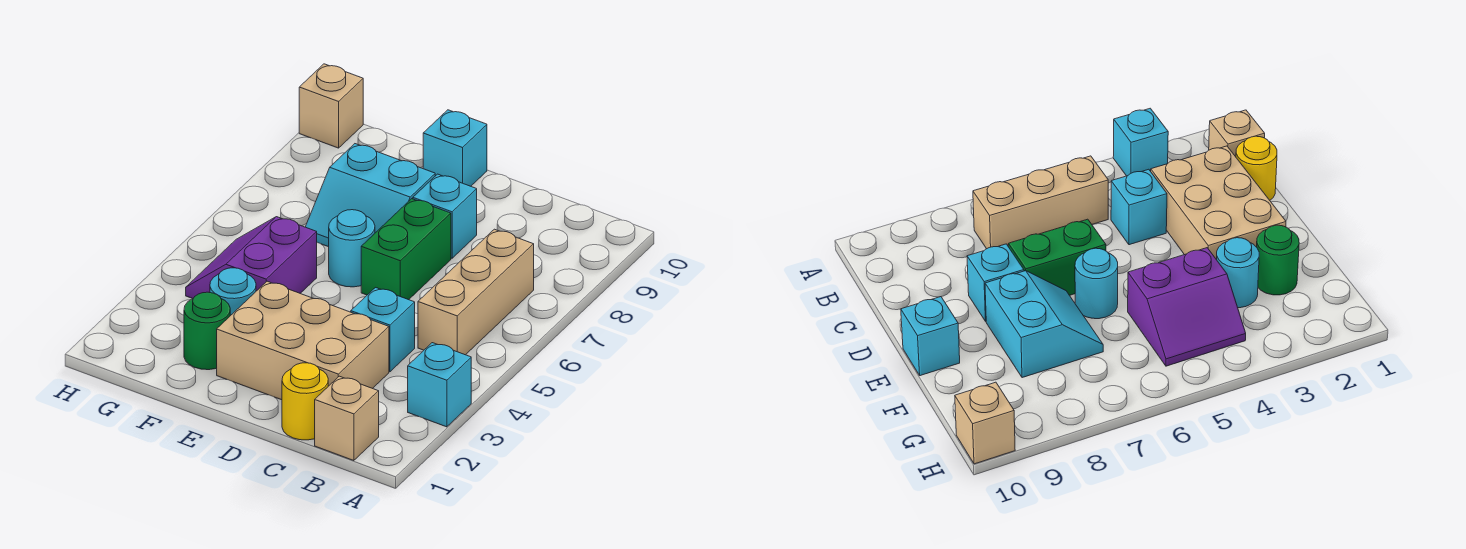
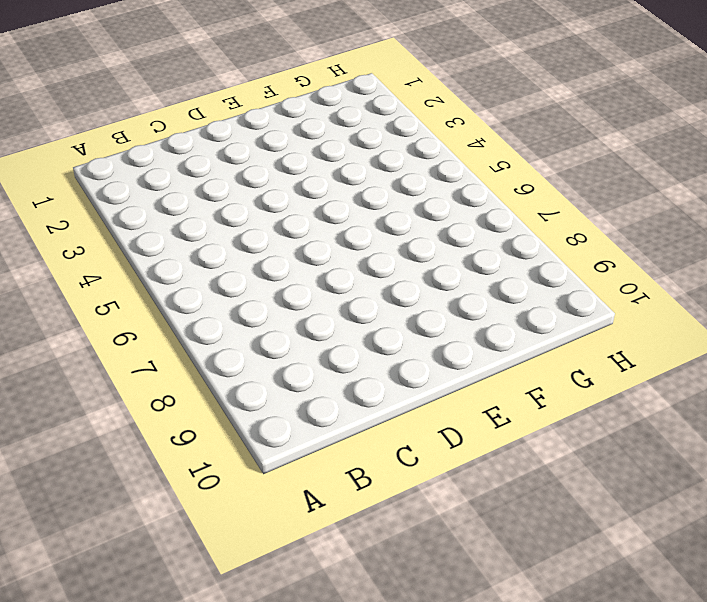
none -> cyan 1x1 brick [408,343,471,427]
none -> tan 1x1 brick [315,376,379,461]
none -> tan 1x3 brick [418,229,534,355]

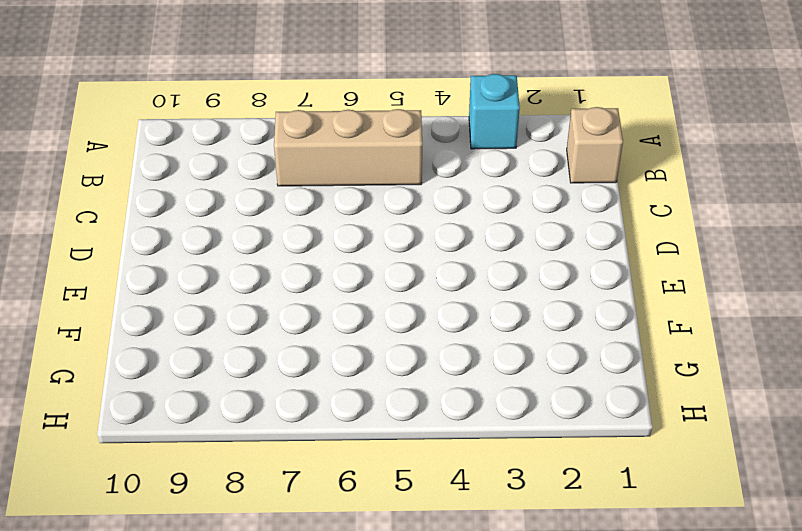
none -> yellow 1x1 round brick [282,363,328,440]
none -> tan 2x3 brick [217,281,389,400]
none -> cyan 1x1 brick [351,288,415,372]

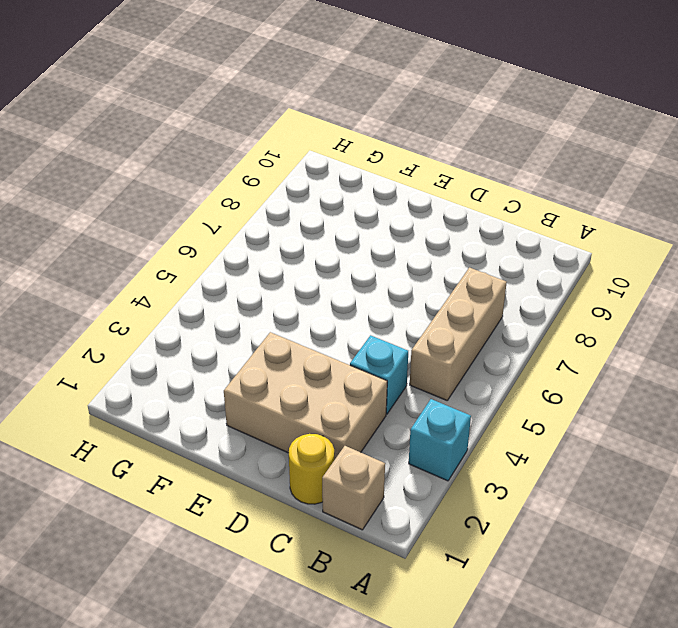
none -> green 1x2 brick [361,199,451,300]
none -> cyan 1x1 brick [413,174,477,258]
none -> cyan 1x1 round brick [329,210,375,287]

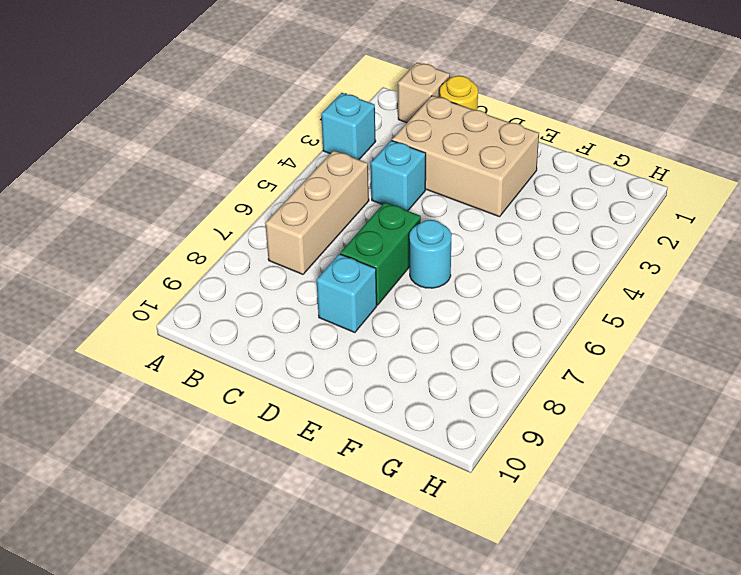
none -> cyan 2x2 slope [306,144,435,247]
none -> cyan 1x1 brick [423,110,487,186]
none -> green 1x1 round brick [184,292,230,370]

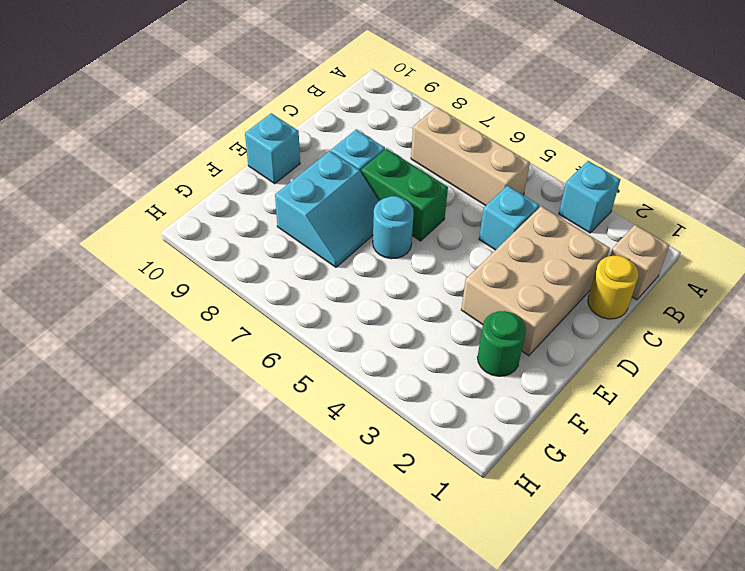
none -> cyan 1x1 round brick [210,268,256,316]
none -> purple 2x2 slope [186,217,317,299]
none -> tan 1x1 brick [299,64,363,148]

